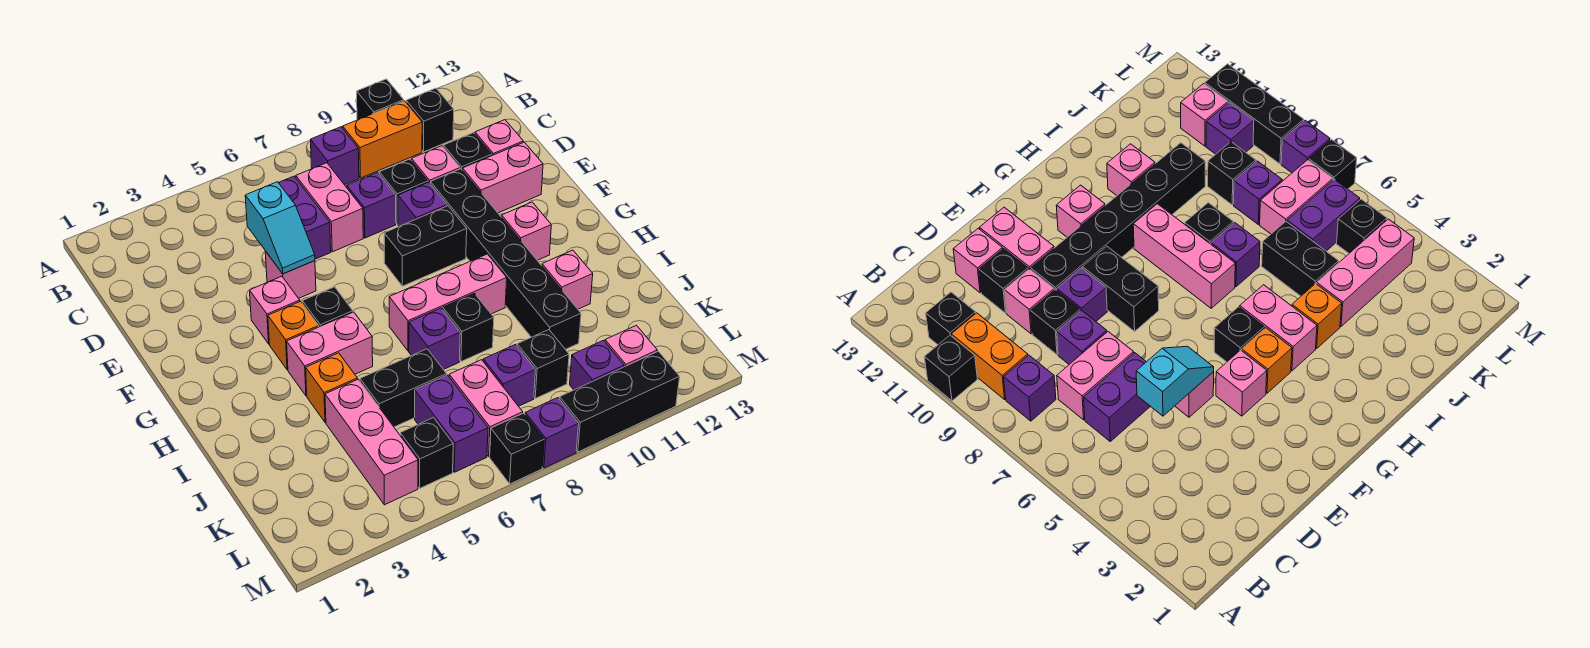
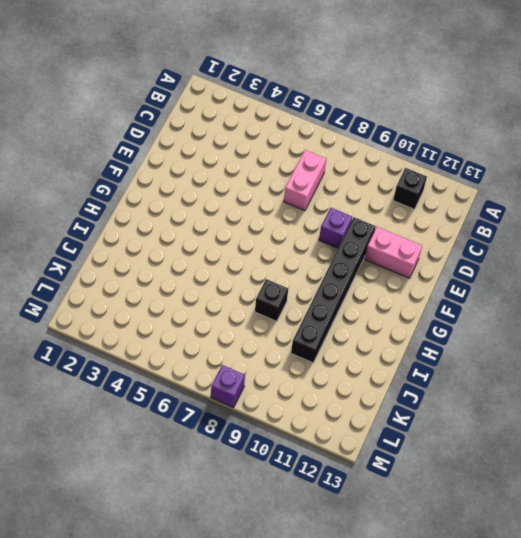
none -> black 1x1 brick [357,79,404,120]
none -> purple 1x1 brick [311,127,359,185]
none -> orange 1x2 brick [343,101,422,178]
none -> purple 1x2 brick [279,176,331,259]

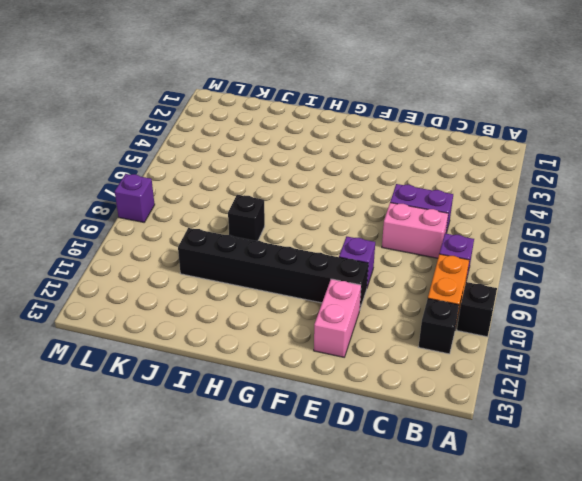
none -> purple 1x1 brick [347,172,396,238]
none -> black 1x1 brick [379,159,428,224]
none -> pink 1x1 brick [412,146,460,183]
none -> black 1x1 brick [443,133,492,170]

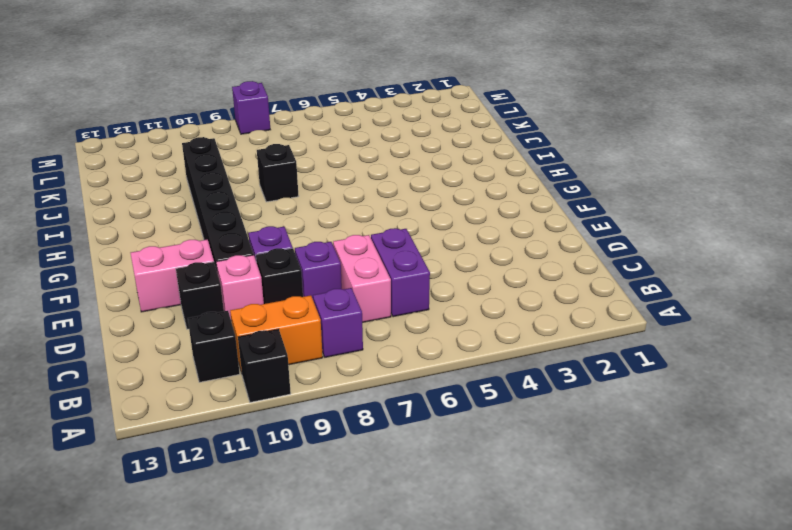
none -> pink 1x1 brick [475,120,523,155]
none -> pink 1x1 brick [265,251,316,298]
none -> pink 1x1 brick [249,276,300,344]
none -> black 1x2 brick [384,206,467,286]

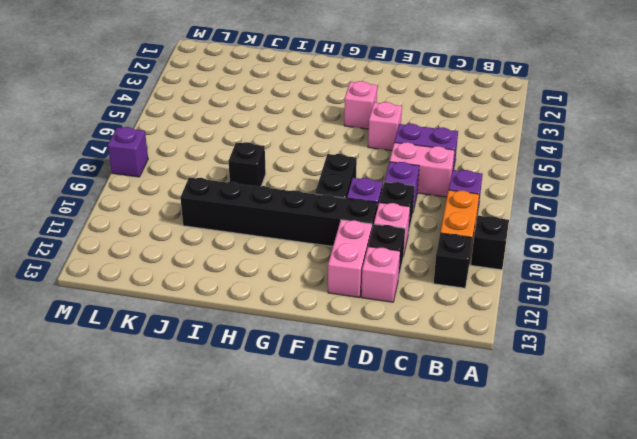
none -> orange 1x1 brick [268,301,319,370]
none -> black 1x1 brick [302,287,353,327]
none -> pink 1x1 brick [502,202,551,260]
none -> pink 1x2 brick [287,312,373,396]

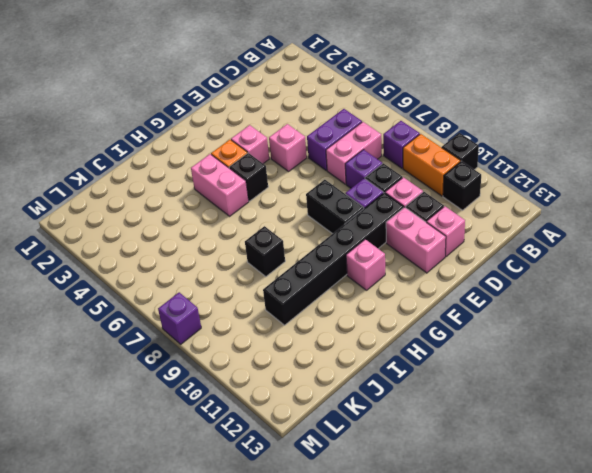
none -> pink 1x3 brick [389,254,507,351]
none -> orange 1x1 brick [306,353,357,422]
none -> purple 1x1 brick [409,308,460,370]
none -> pink 1x1 brick [542,250,593,309]

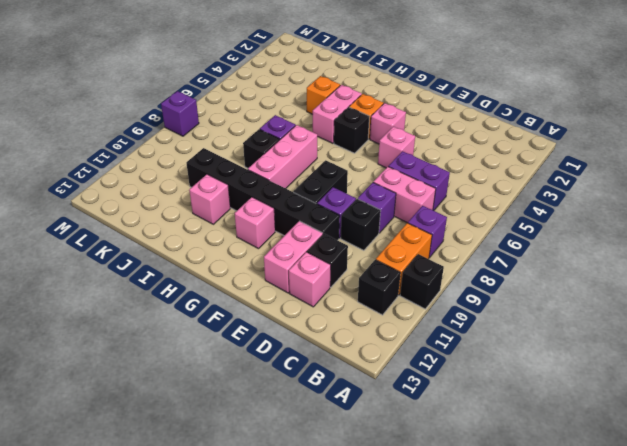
none -> pink 1x1 brick [412,146,460,183]
none -> pink 1x3 brick [325,379,418,505]
none -> black 1x2 brick [360,349,447,427]
none -> purple 1x2 brick [415,375,488,472]

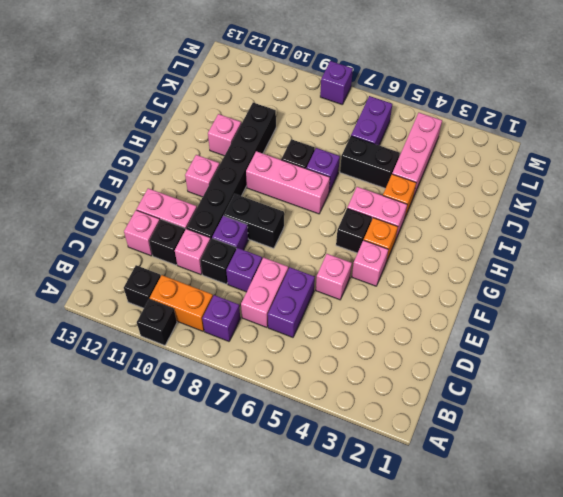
none -> pink 1x2 brick [449,360,523,456]
none -> purple 1x1 brick [483,345,535,406]
none -> black 1x1 brick [517,330,569,398]
none -> black 1x1 brick [400,418,453,488]

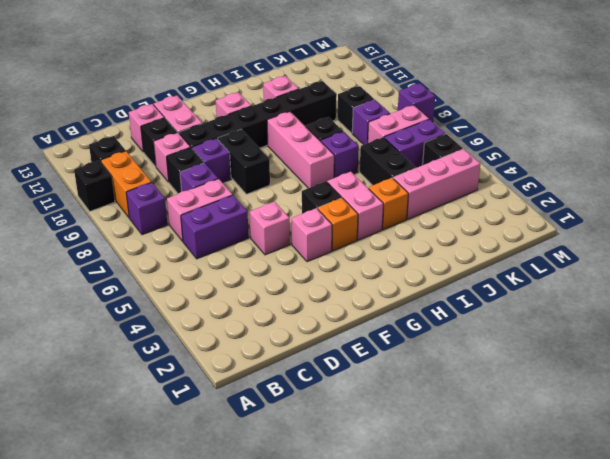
none -> purple 1x1 brick [570,340,624,390]
none -> pink 1x1 brick [605,325,657,367]
none -> black 1x1 brick [490,413,544,484]
none -> black 1x3 brick [559,351,680,452]

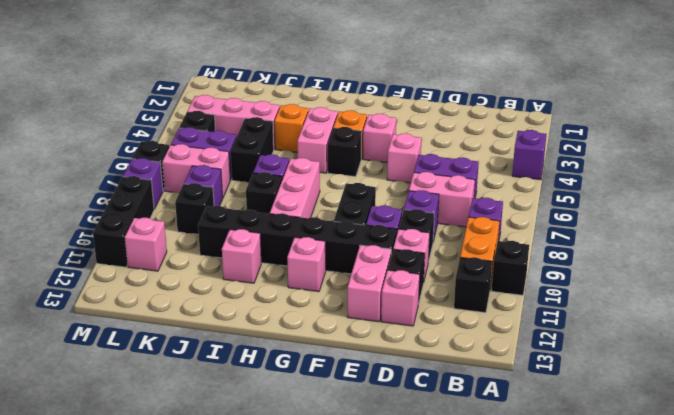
purple 1x1 brick [512,130,546,180] -> purple 1x1 brick moved to [570,340,624,390]
none -> cyan 1x2 slope [245,182,315,274]

